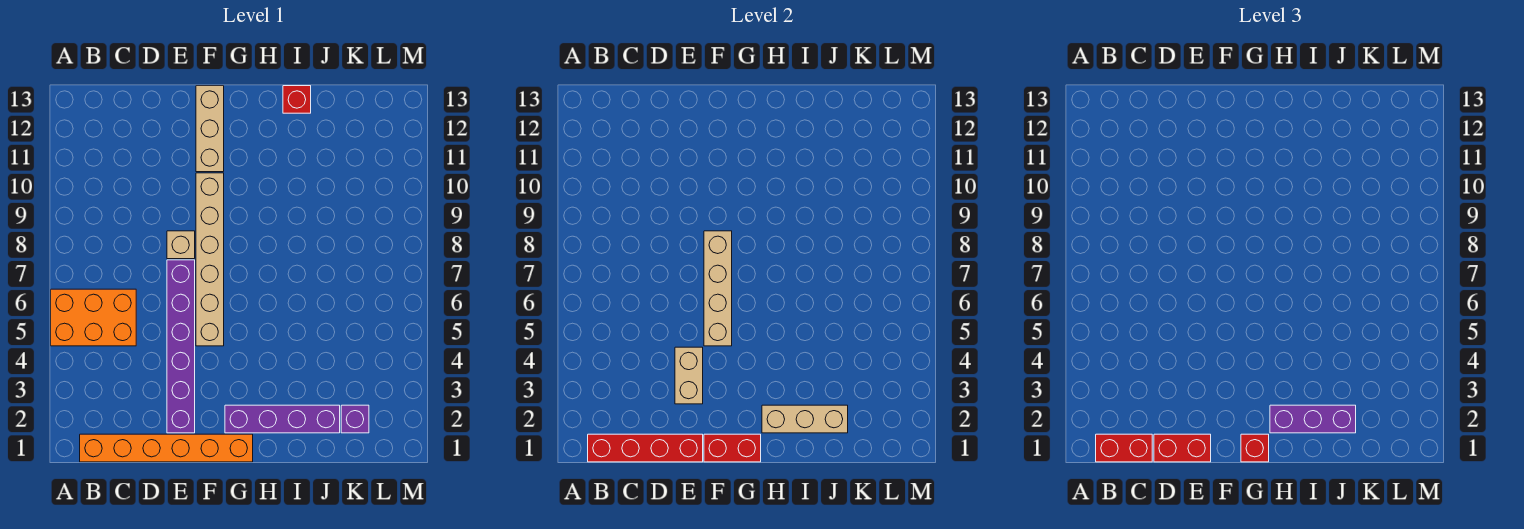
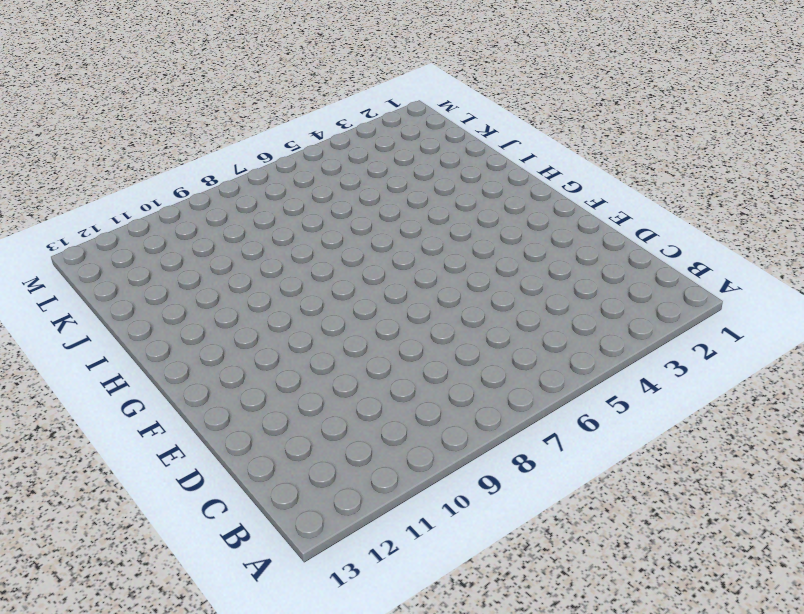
none -> orange 2x3 brick [51,289,136,346]
none -> orange 1x6 brick [80,434,253,462]
none -> purple 1x6 brick [167,260,195,433]

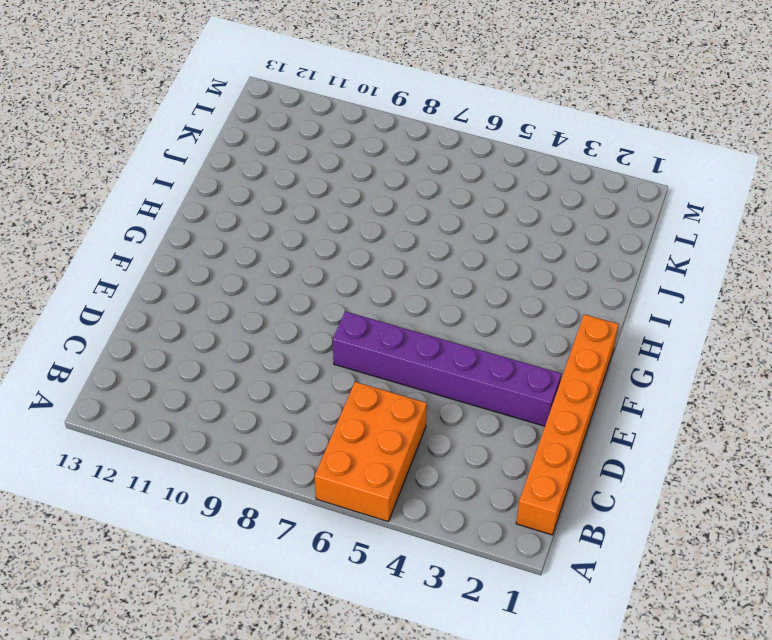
none -> tan 1x1 brick [167,231,195,259]
none -> tan 1x6 brick [196,173,224,346]
none -> tan 1x3 brick [196,86,224,172]

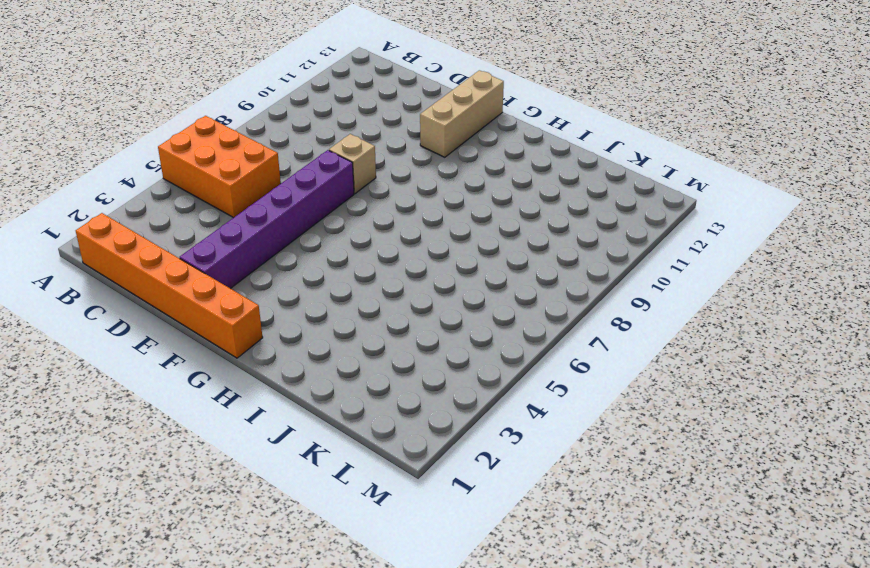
none -> tan 1x6 brick [196,173,224,346]
none -> purple 1x4 brick [225,405,340,433]
none -> red 1x1 brick [283,86,311,113]

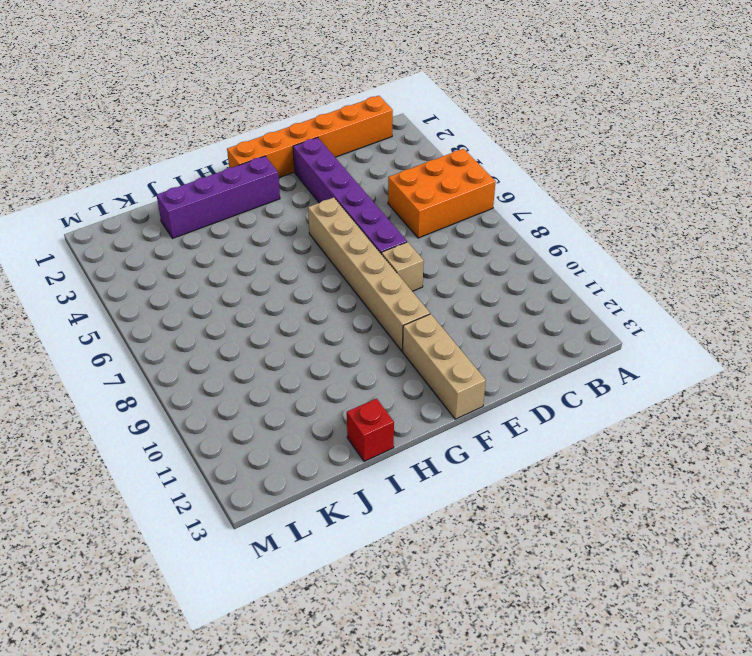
none -> purple 1x1 brick [341,405,369,433]
none -> red 1x4 brick [588,434,703,462]
none -> tan 1x2 brick [675,347,703,404]

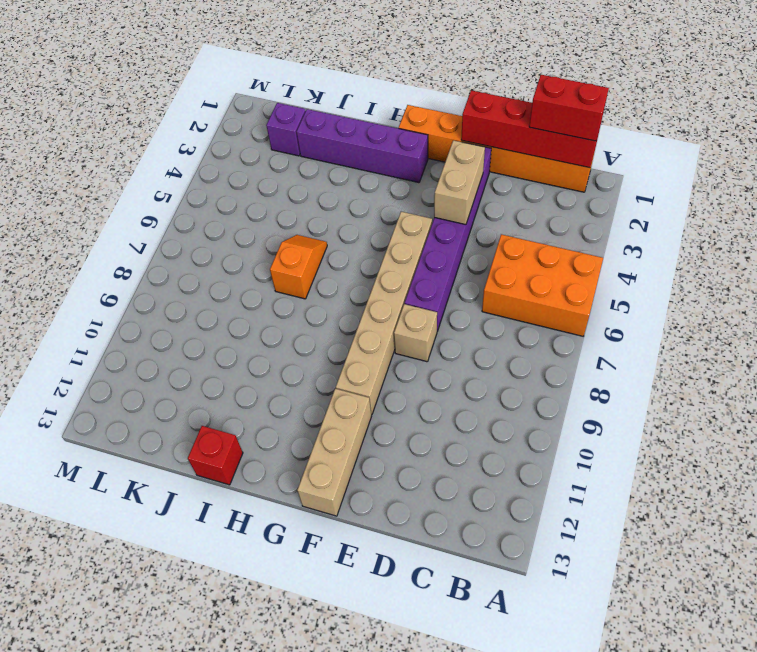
orange 1x2 slope [270,235,327,299] -> none
none -> red 1x2 brick [704,434,761,462]
none -> tan 1x4 brick [704,231,732,346]
none -> tan 1x3 brick [762,405,848,433]

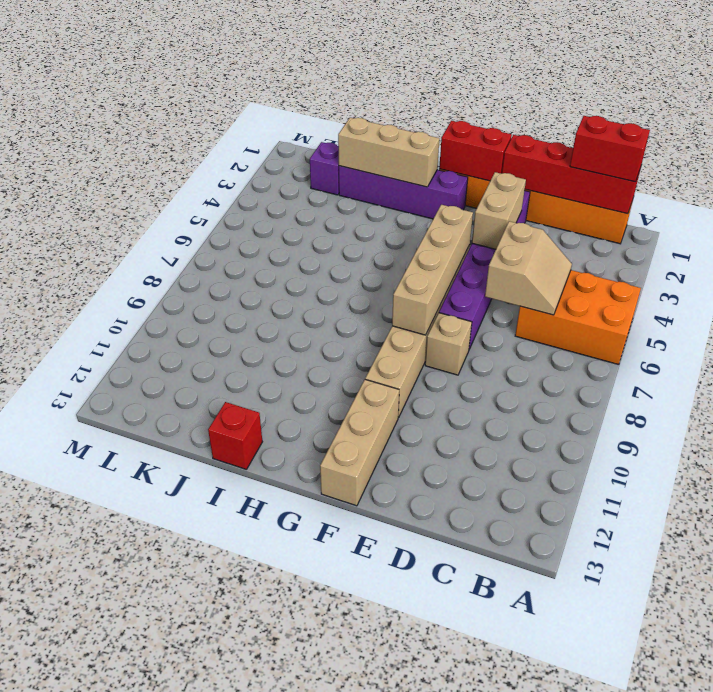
tan 2x2 slope [485,221,572,315] -> none
none -> red 1x2 brick [1154,434,1211,462]
none -> red 1x1 brick [1241,434,1269,462]
none -> purple 1x3 brick [1270,405,1356,433]

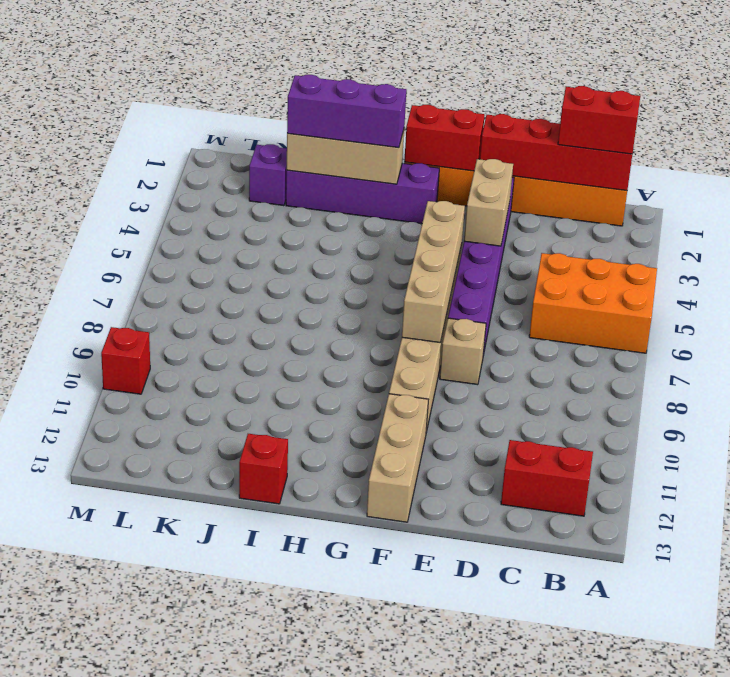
red 1x2 brick [501,440,593,516] -> red 1x2 brick moved to [1154,434,1211,462]
red 1x1 brick [101,327,150,394] -> red 1x1 brick moved to [1241,434,1269,462]

